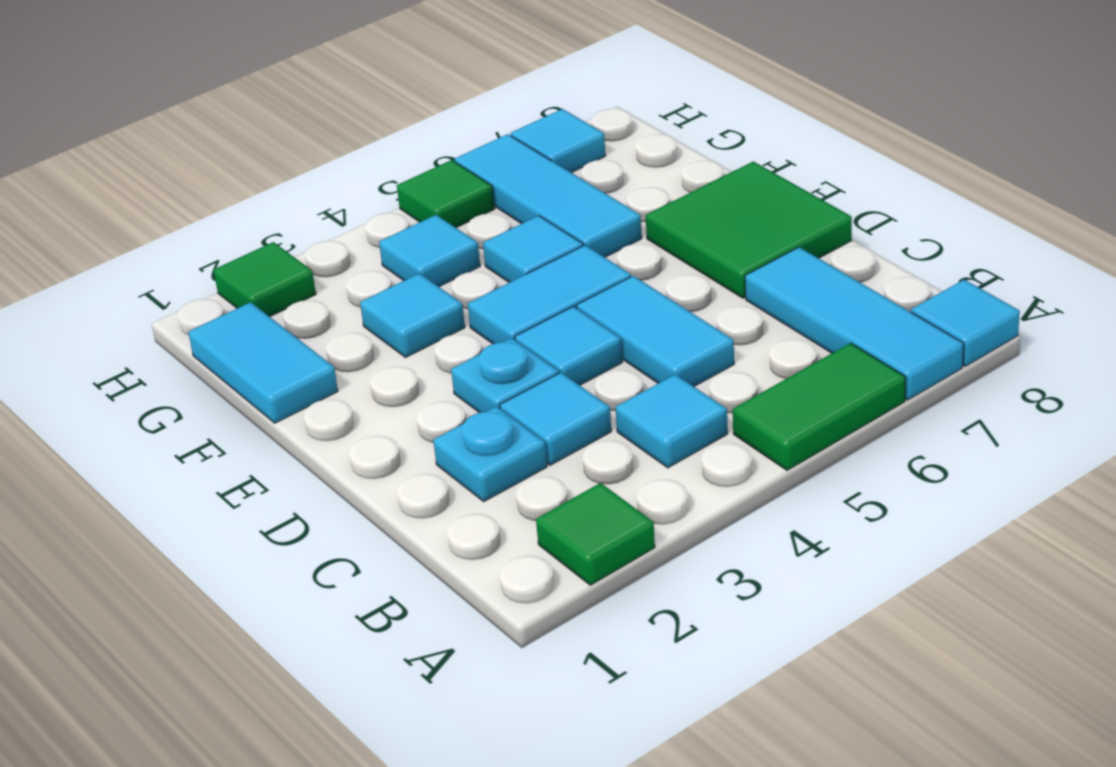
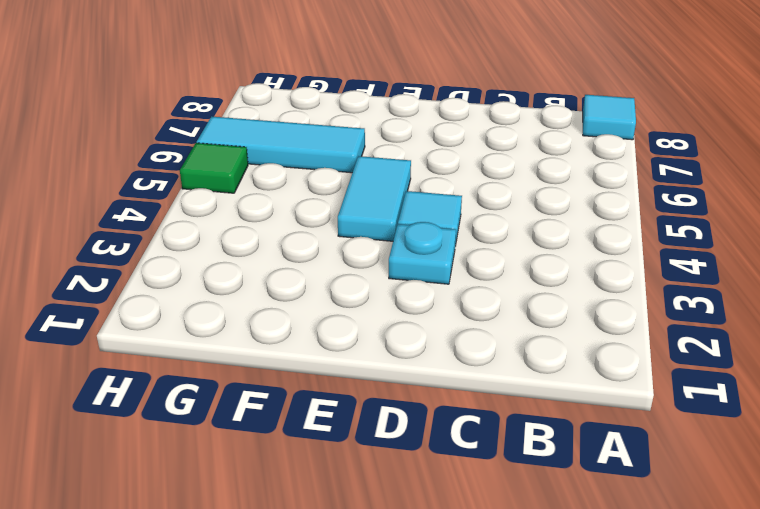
none -> green 1x1 tile [536,483,655,585]
none -> green 1x2 tile [733,343,906,470]
none -> cyan 1x3 tile [745,247,964,400]

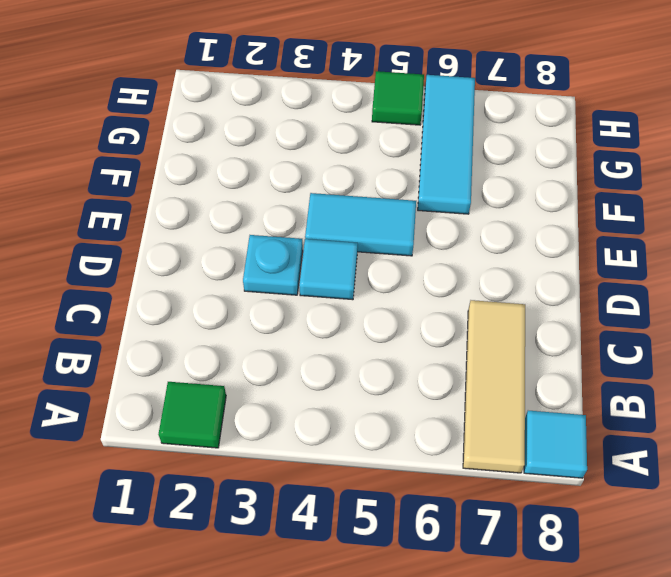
tan 1x3 tile [463,300,525,473] -> cyan 1x3 tile [745,247,964,400]
none -> green 1x2 tile [733,343,906,470]
none -> cyan 1x1 tile [615,374,728,468]
none -> cyan 1x1 plate [433,406,547,501]

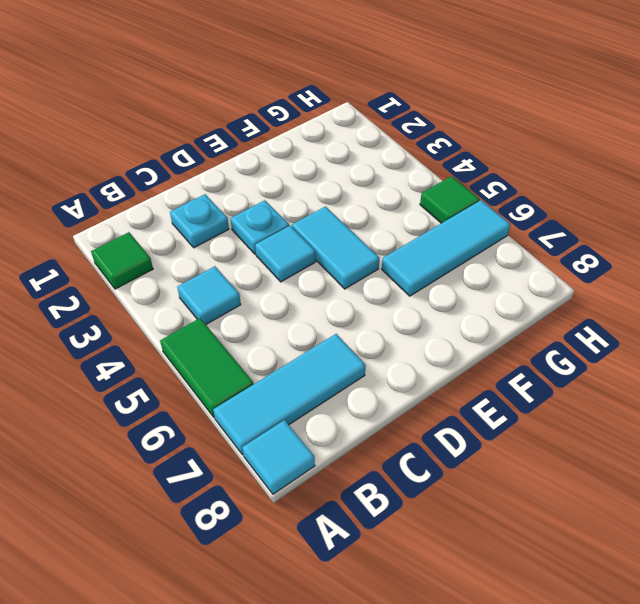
none -> cyan 1x1 tile [500,373,611,465]
none -> cyan 1x2 tile [576,276,734,386]
none -> green 2x2 tile [646,161,852,298]

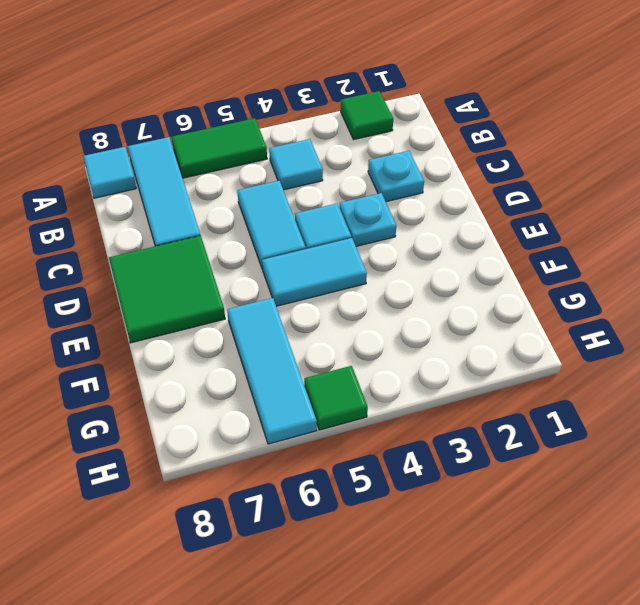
none -> cyan 1x1 tile [500,373,611,465]
none -> cyan 1x2 tile [188,302,338,423]
none -> cyan 1x1 tile [360,273,465,357]

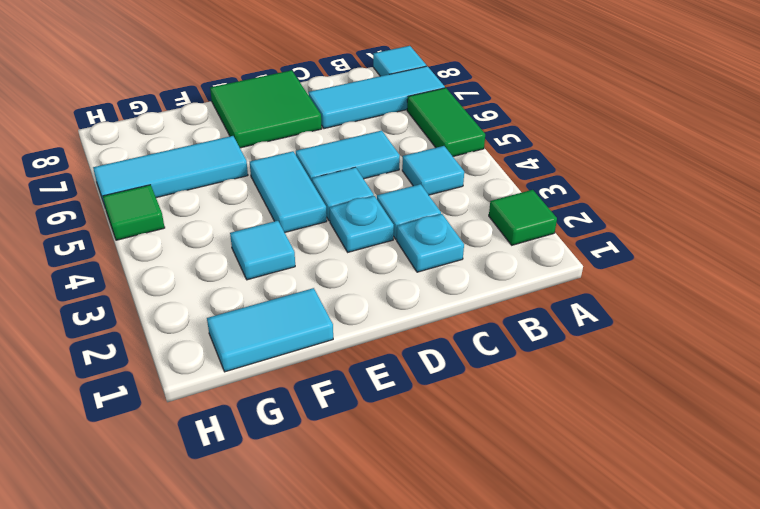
none -> cyan 1x1 tile [483,216,583,283]
none -> cyan 1x1 tile [379,215,480,287]
none -> green 1x1 tile [214,242,316,317]

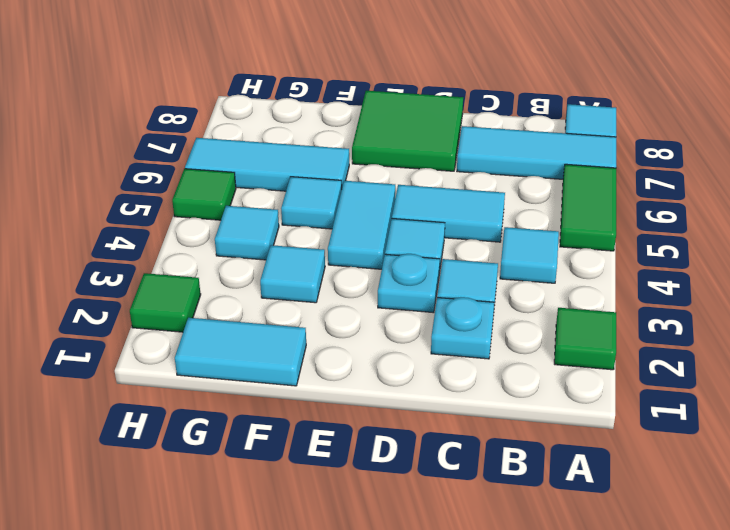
none -> cyan 1x1 tile [511,109,605,173]

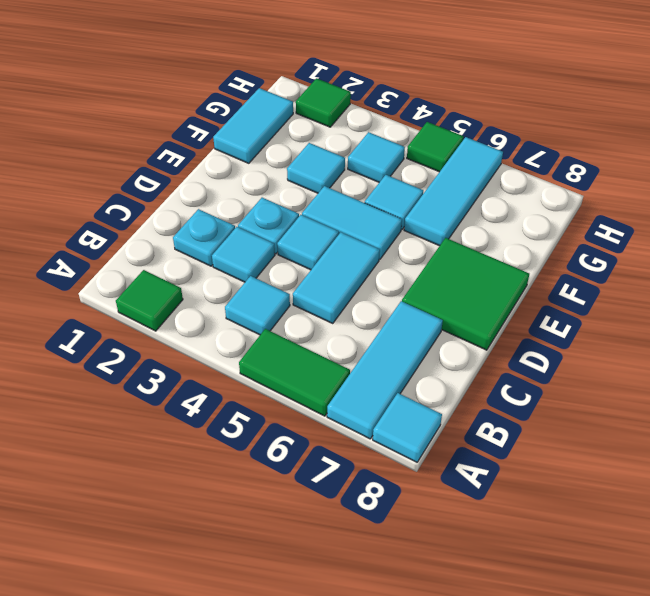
none -> cyan 1x1 tile [511,109,605,173]

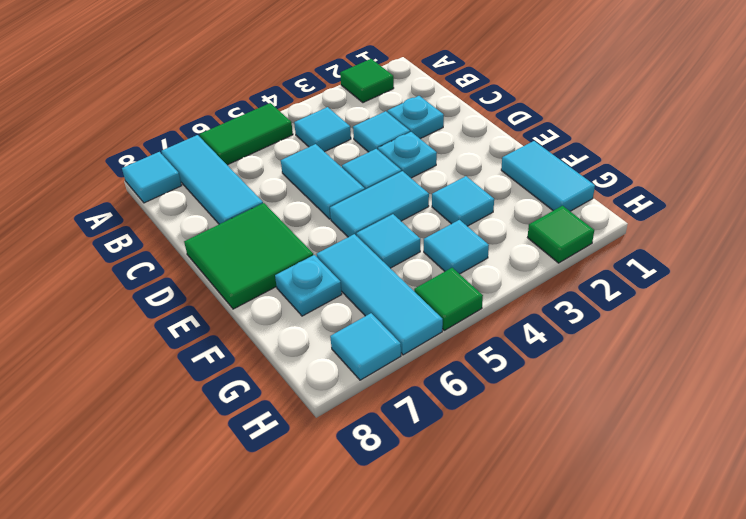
cyan 1x1 plate [275,255,342,316] -> none

